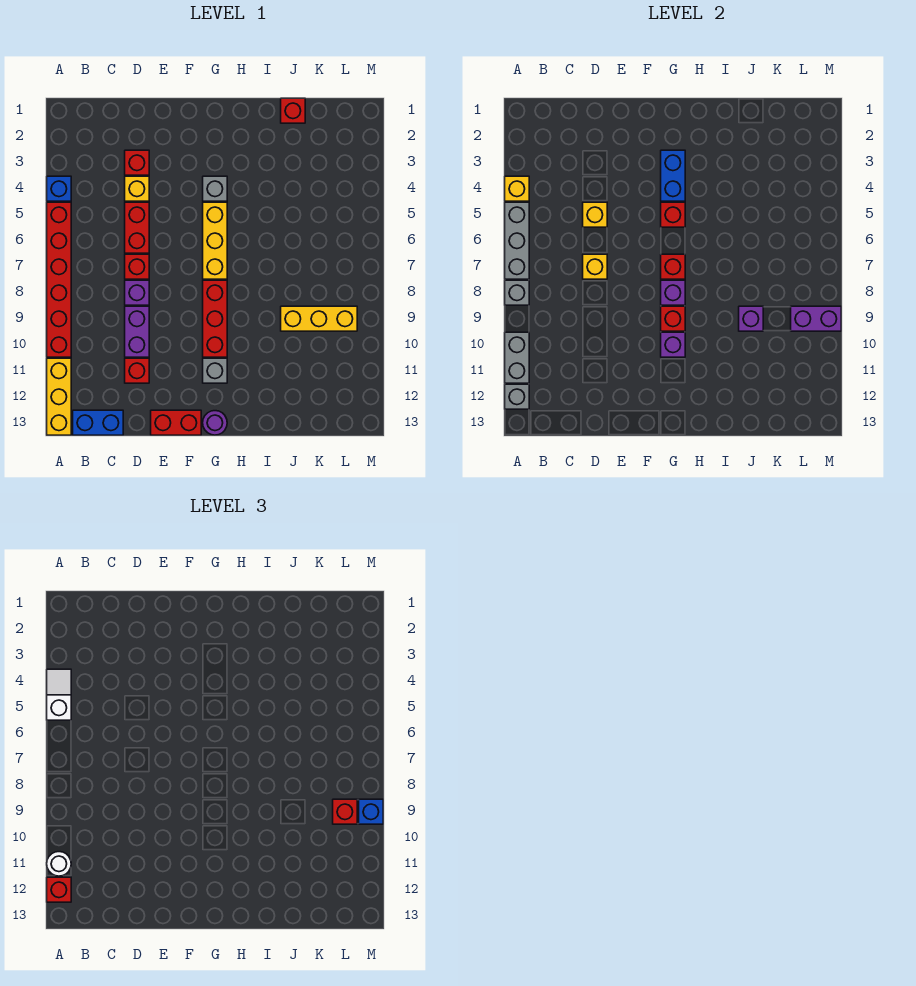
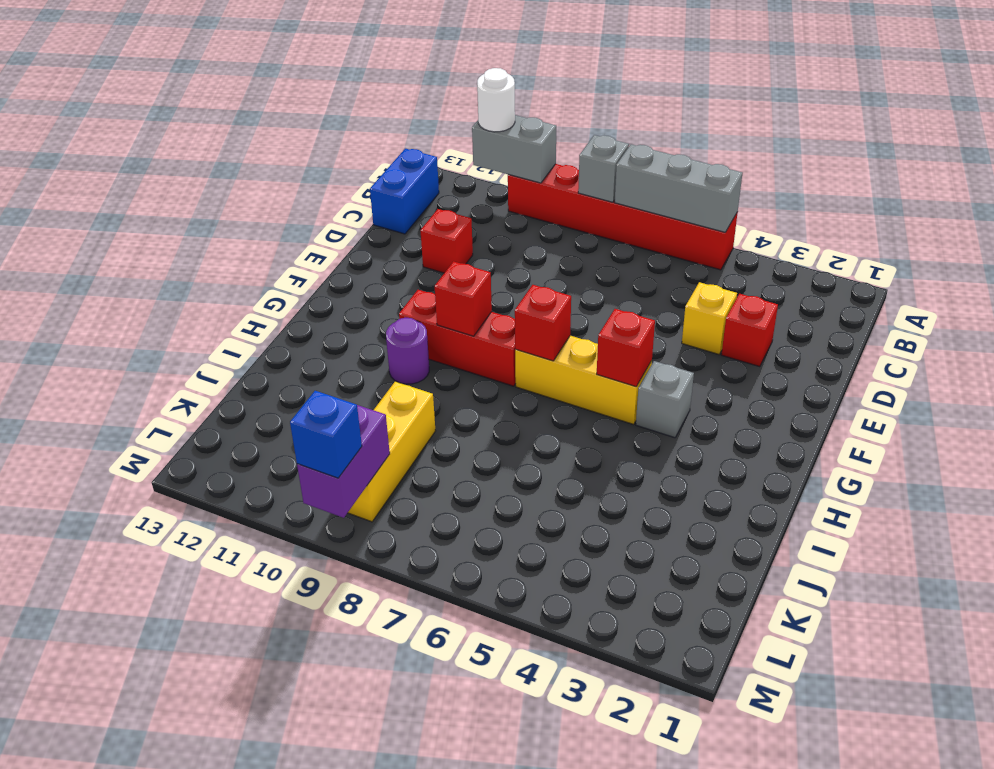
purple 1x1 round brick [386,318,429,384] -> purple 1x1 round brick moved to [203,411,227,435]
none -> blue 1x1 brick [47,176,71,201]
none -> yellow 1x3 brick [47,358,71,435]
none -> red 1x2 brick [125,202,149,253]
none -> red 1x1 brick [125,254,149,279]

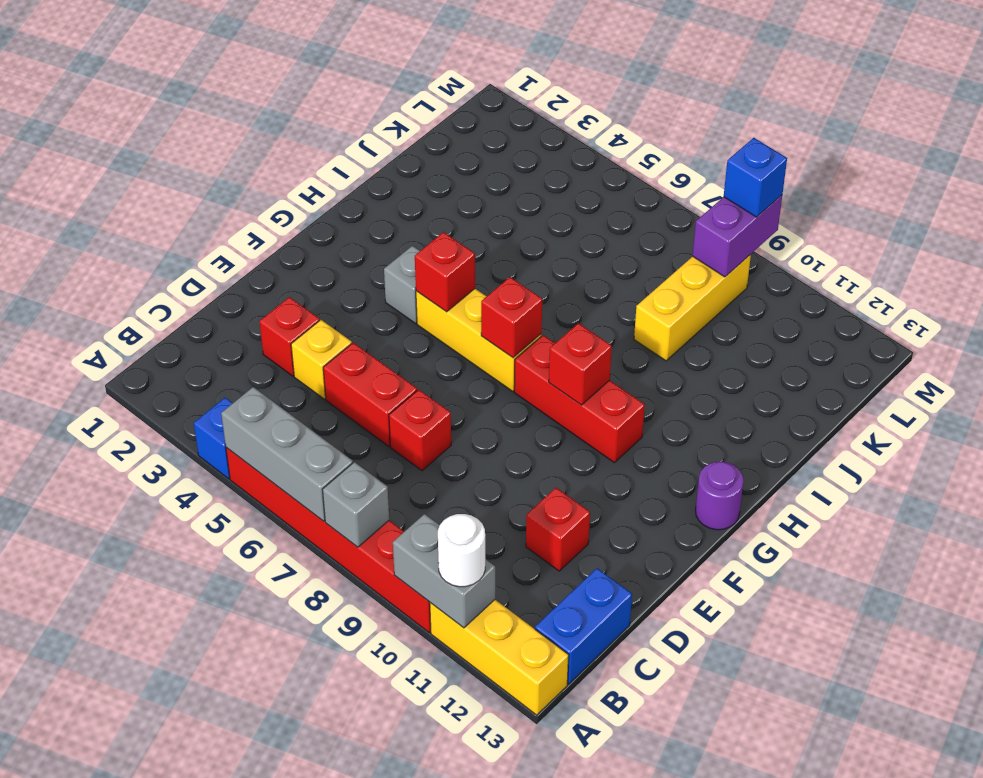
none -> purple 1x1 brick [125,280,149,305]
none -> purple 1x2 brick [125,306,149,357]
none -> red 1x2 brick [151,410,201,435]
none -> grey 1x1 brick [203,358,227,383]

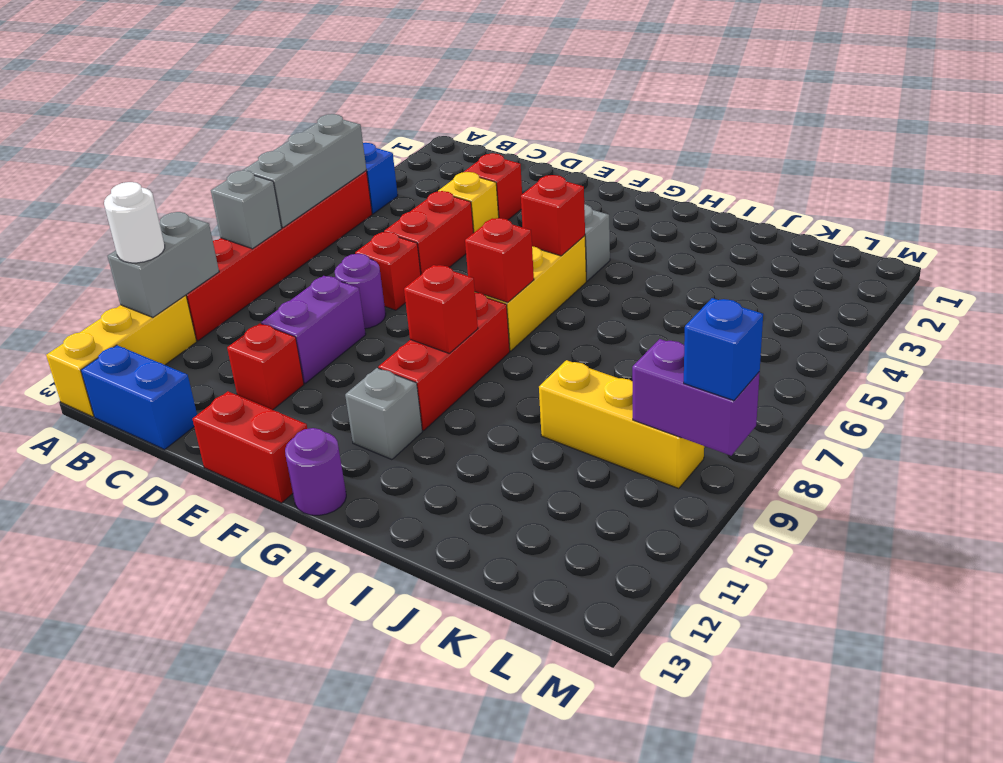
purple 1x1 round brick [335,254,386,329] -> purple 1x1 brick [125,280,149,305]
none -> red 1x1 brick [281,98,305,123]
none -> yellow 1x1 brick [505,176,529,201]
none -> grey 1x1 brick [505,384,529,409]
none -> yellow 1x1 brick [583,202,607,227]

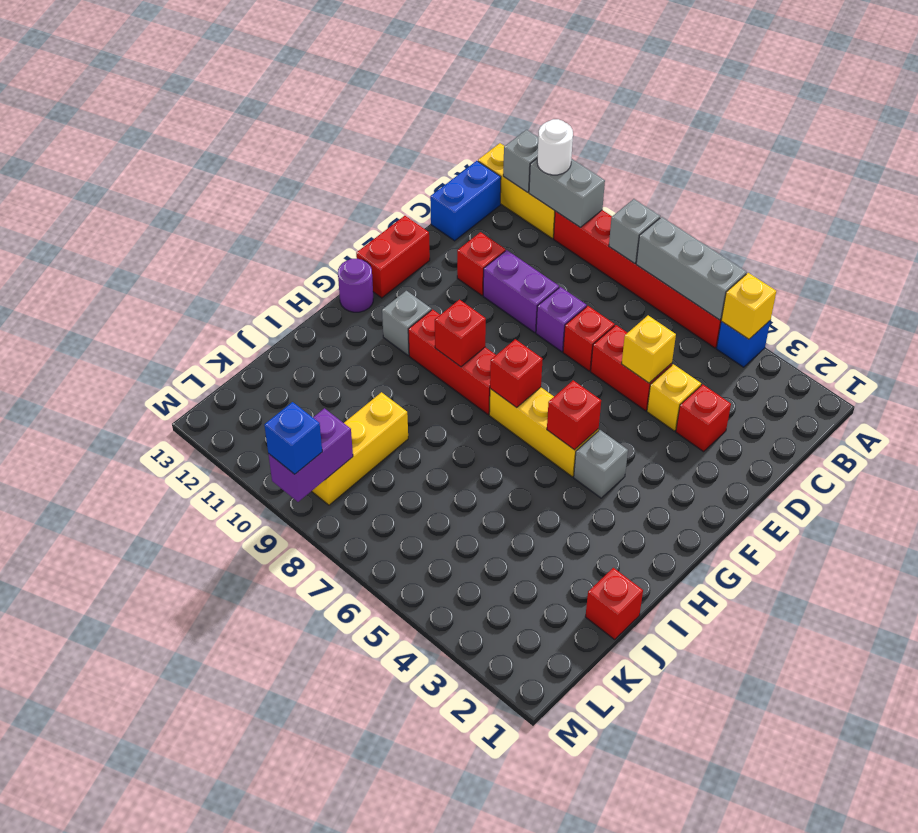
none -> yellow 1x1 brick [583,254,607,279]
none -> blue 1x2 brick [661,150,685,201]
none -> purple 1x1 brick [661,280,685,305]
none -> purple 1x1 brick [661,332,685,357]

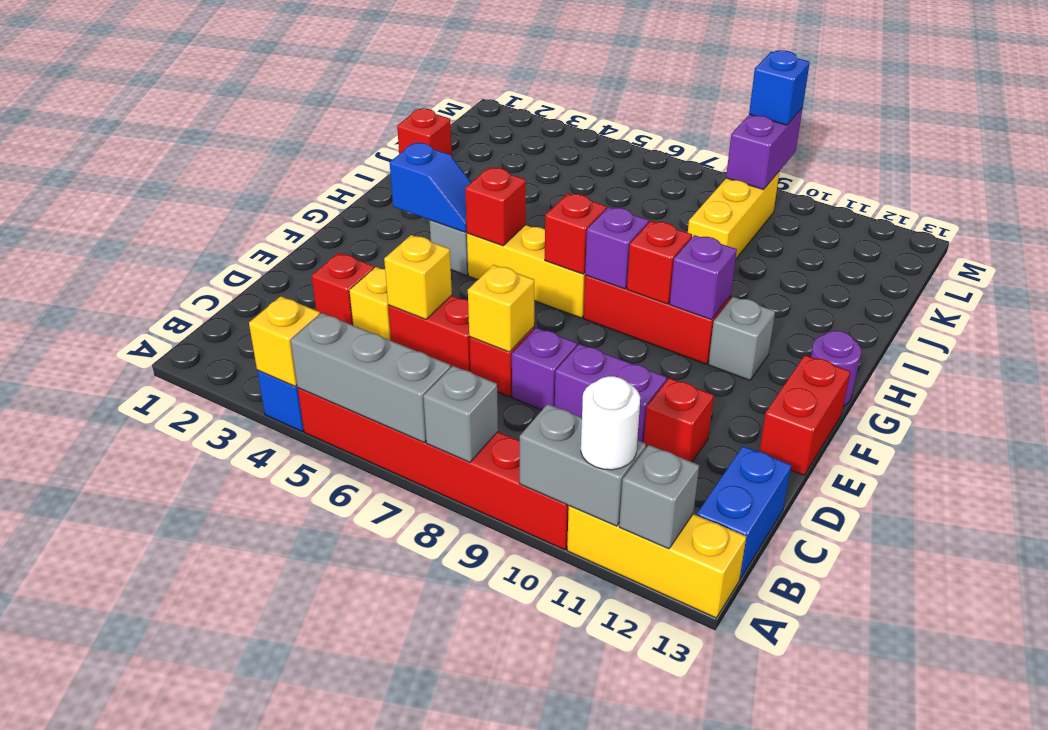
blue 1x2 slope [390,143,471,232] -> blue 1x2 brick [661,150,685,201]
none -> purple 1x1 brick [739,306,763,331]
none -> white 1x2 slope [47,669,71,720]
none -> red 1x1 brick [47,877,71,902]
none -> red 1x1 brick [333,799,357,824]

